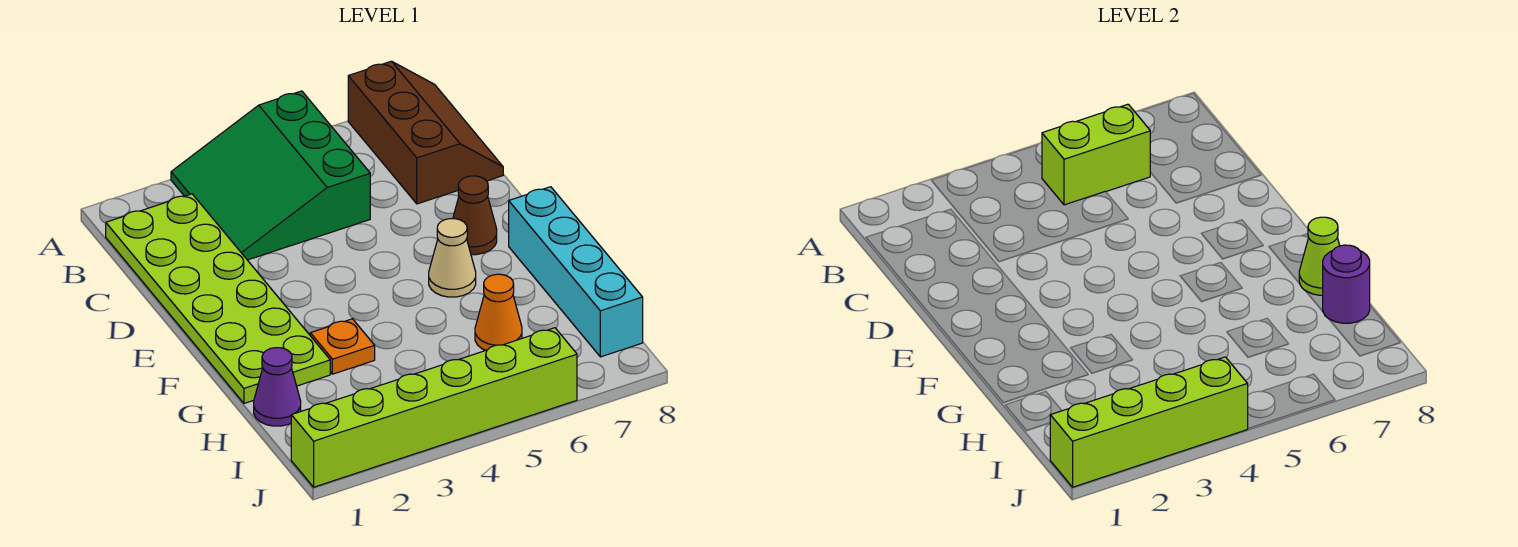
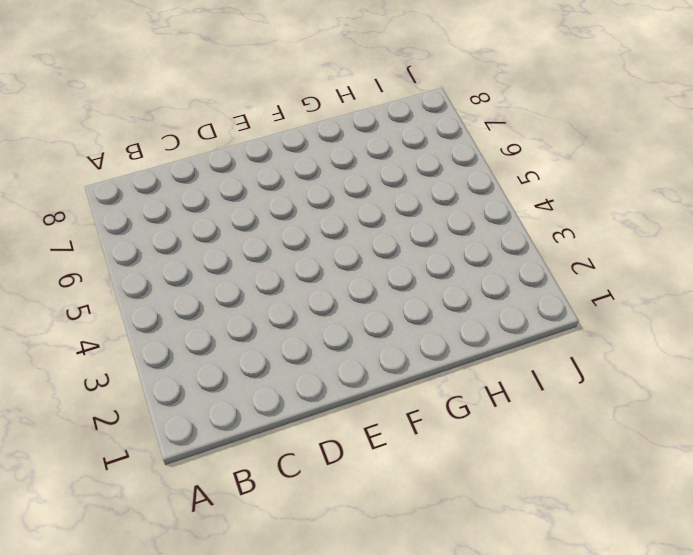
none -> green 3x3 slope [171,91,370,260]
none -> brown 2x3 slope [348,61,503,204]
none -> lime 2x6 plate [106,194,330,403]

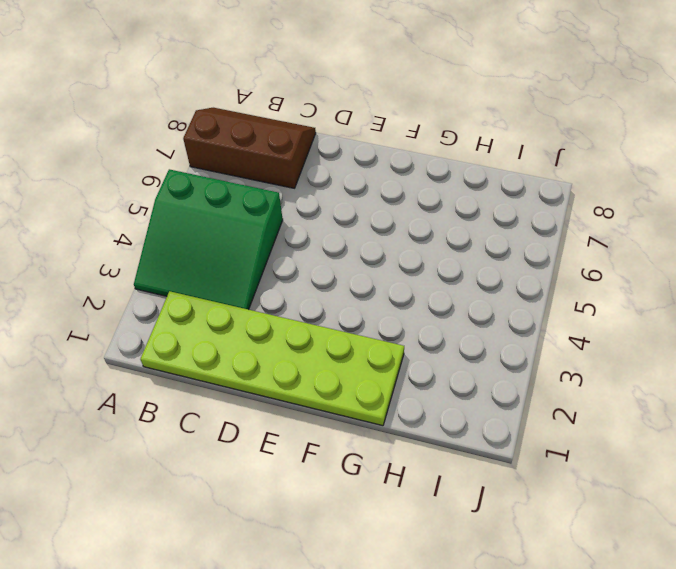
none -> brown 1x1 cone [453,176,497,255]
none -> tan 1x1 cone [429,219,476,297]
none -> cyan 1x4 brick [509,187,643,357]

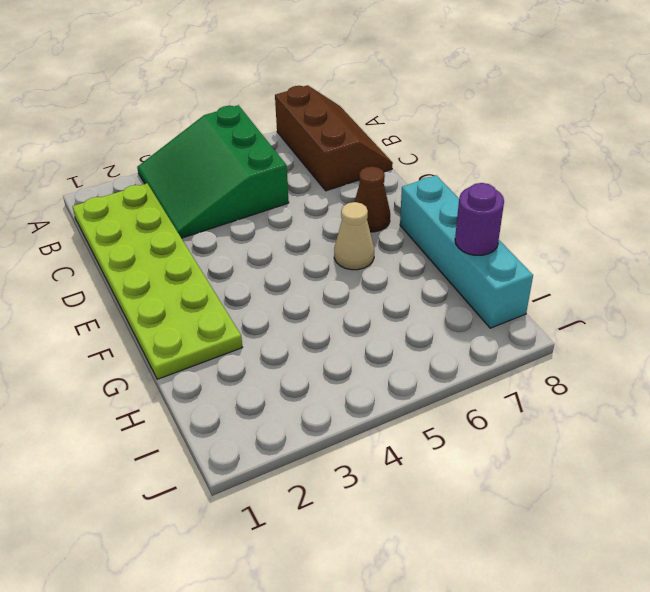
none -> orange 1x1 plate [310,319,375,374]
none -> purple 1x1 cone [254,348,301,426]
none -> orange 1x1 cone [475,274,522,350]

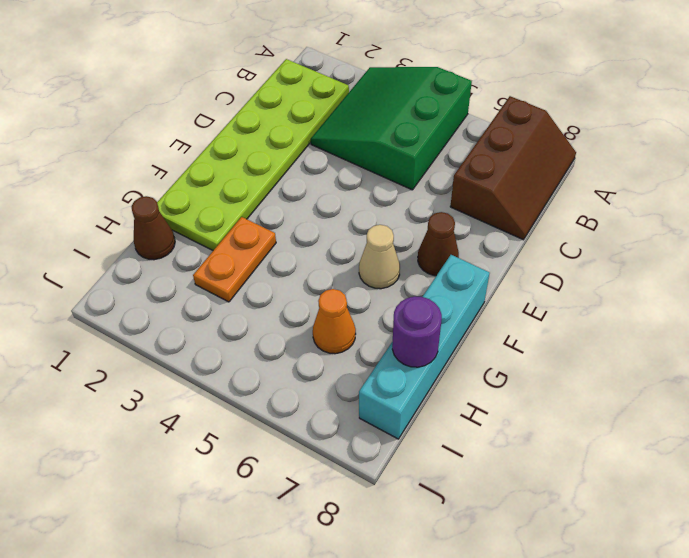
orange 1x2 plate [193,217,276,302] -> orange 1x1 plate [310,319,375,374]
brown 1x1 cone [131,196,175,260] -> purple 1x1 cone [254,348,301,426]
none -> lime 1x6 brick [291,328,577,487]
none -> lime 1x2 brick [1042,104,1150,205]
none -> lime 1x1 cone [1299,217,1340,295]

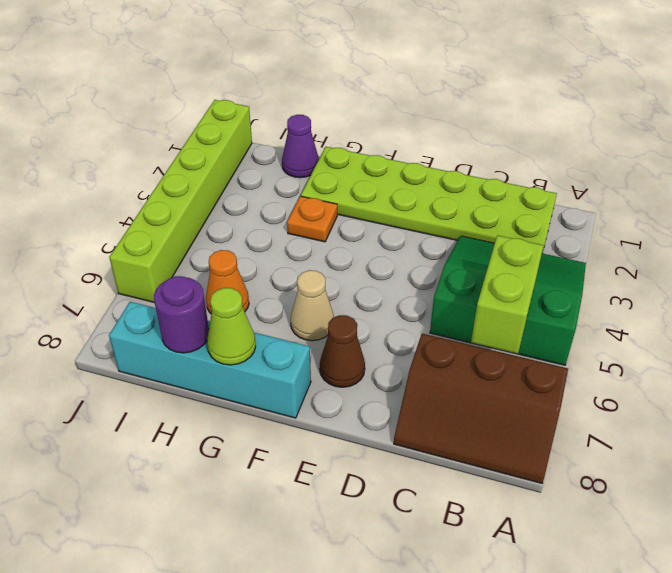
none -> lime 1x4 brick [1050,357,1248,487]

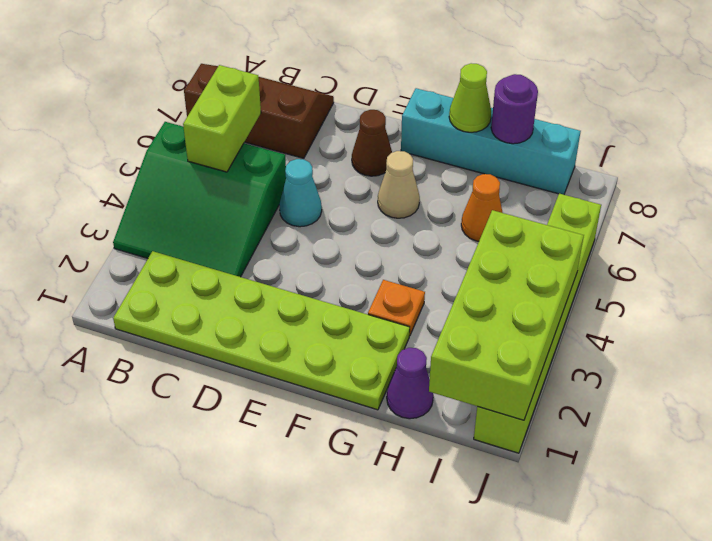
cyan 1x1 cone [279,159,322,227] -> none
lime 2x4 brick [429,210,584,420] -> lime 1x4 brick [1050,357,1248,487]

